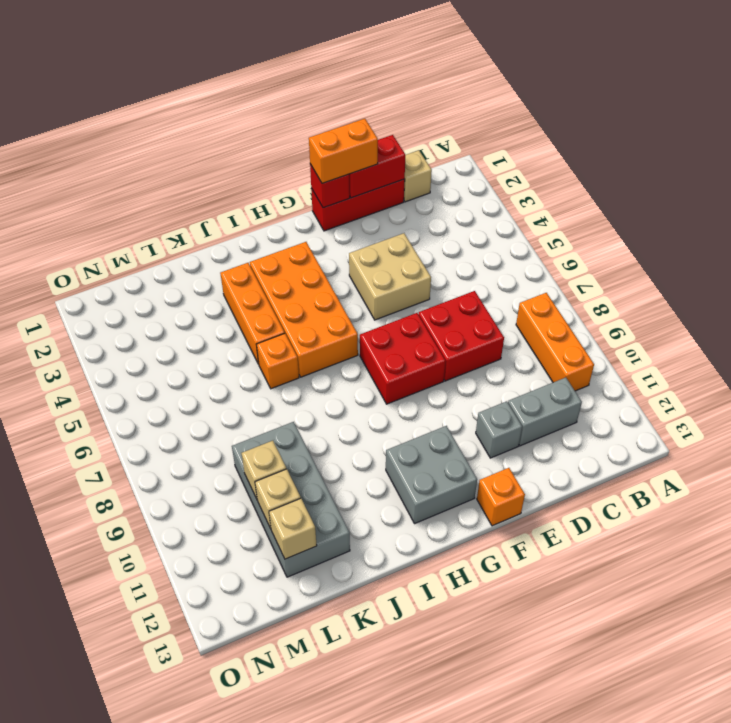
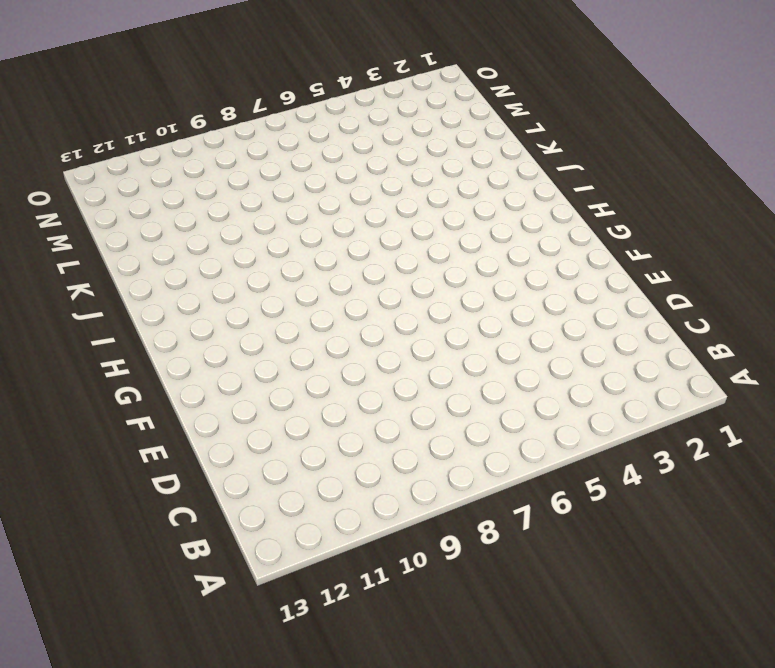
none -> orange 1x3 brick [516,293,594,391]
none -> tan 1x1 brick [404,150,432,202]
none -> grey 1x2 brick [508,378,582,446]

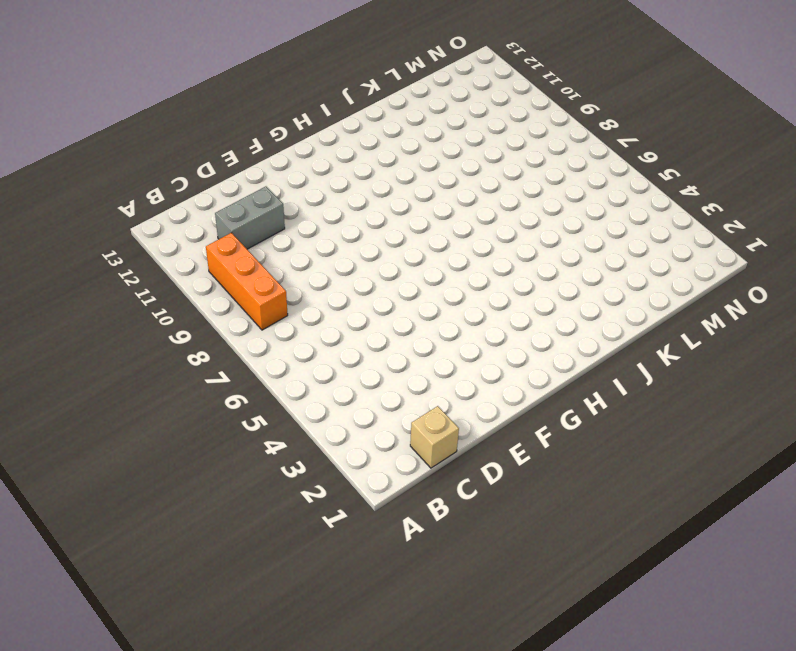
none -> red 1x3 brick [311,179,405,231]
none -> red 2x2 brick [418,291,504,381]
none -> tan 2x2 brick [349,233,431,320]

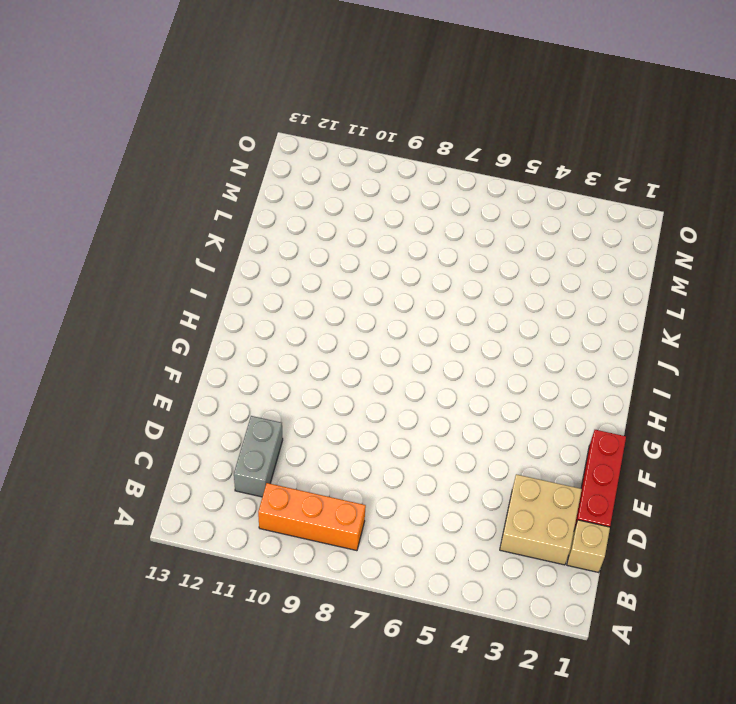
tan 2x2 brick [500,474,582,565] -> tan 2x2 brick moved to [349,233,431,320]
none -> red 2x2 brick [418,291,504,381]
none -> grey 1x1 brick [476,401,522,458]
none -> red 2x2 brick [360,313,446,404]

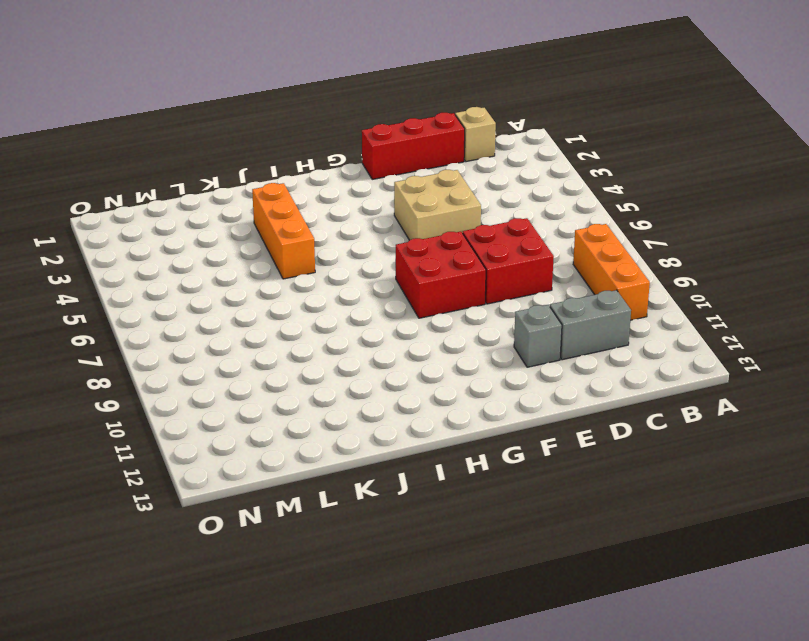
none -> orange 1x1 brick [477,468,525,526]
none -> grey 2x2 brick [386,426,477,523]
none -> orange 2x4 brick [250,242,358,377]

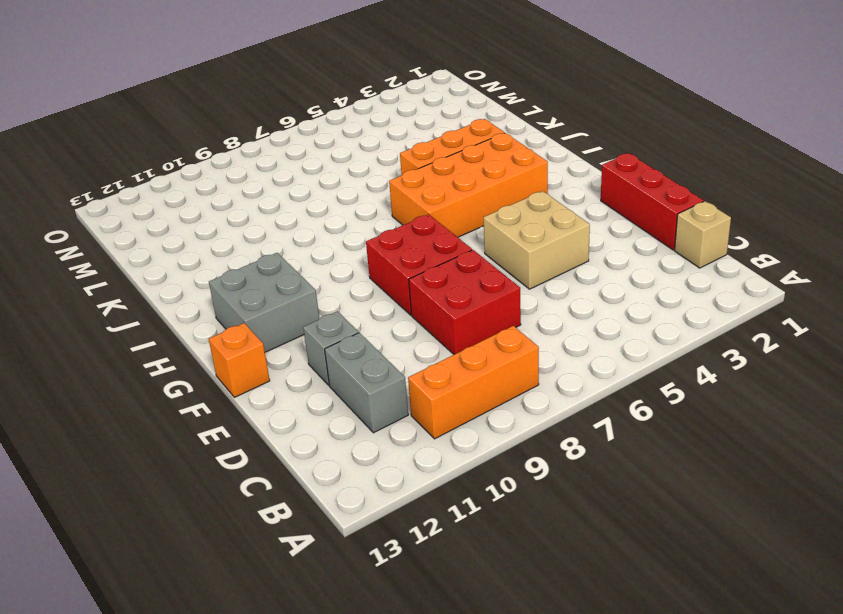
none -> orange 1x1 brick [256,334,299,389]
none -> grey 2x4 brick [232,422,350,577]
none -> red 1x2 brick [349,135,405,198]

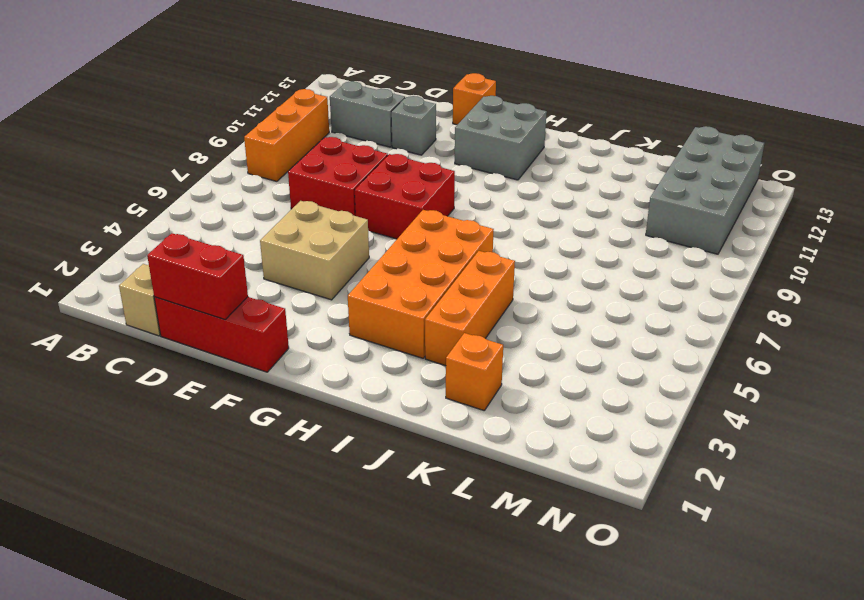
orange 1x1 brick [446,333,503,410] -> orange 1x1 brick moved to [256,334,299,389]
grey 2x4 brick [646,126,764,254] -> grey 2x4 brick moved to [232,422,350,577]
none -> red 1x1 brick [310,164,350,208]
none -> tan 1x1 brick [242,441,286,500]
none -> tan 1x1 brick [255,469,301,528]

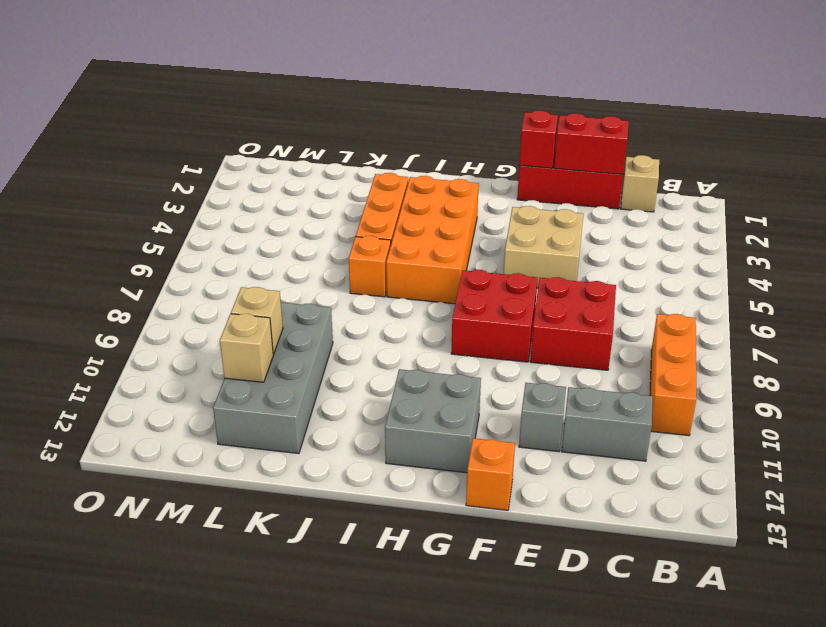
none -> tan 1x1 brick [269,498,317,559]
none -> orange 1x2 brick [309,119,378,183]

